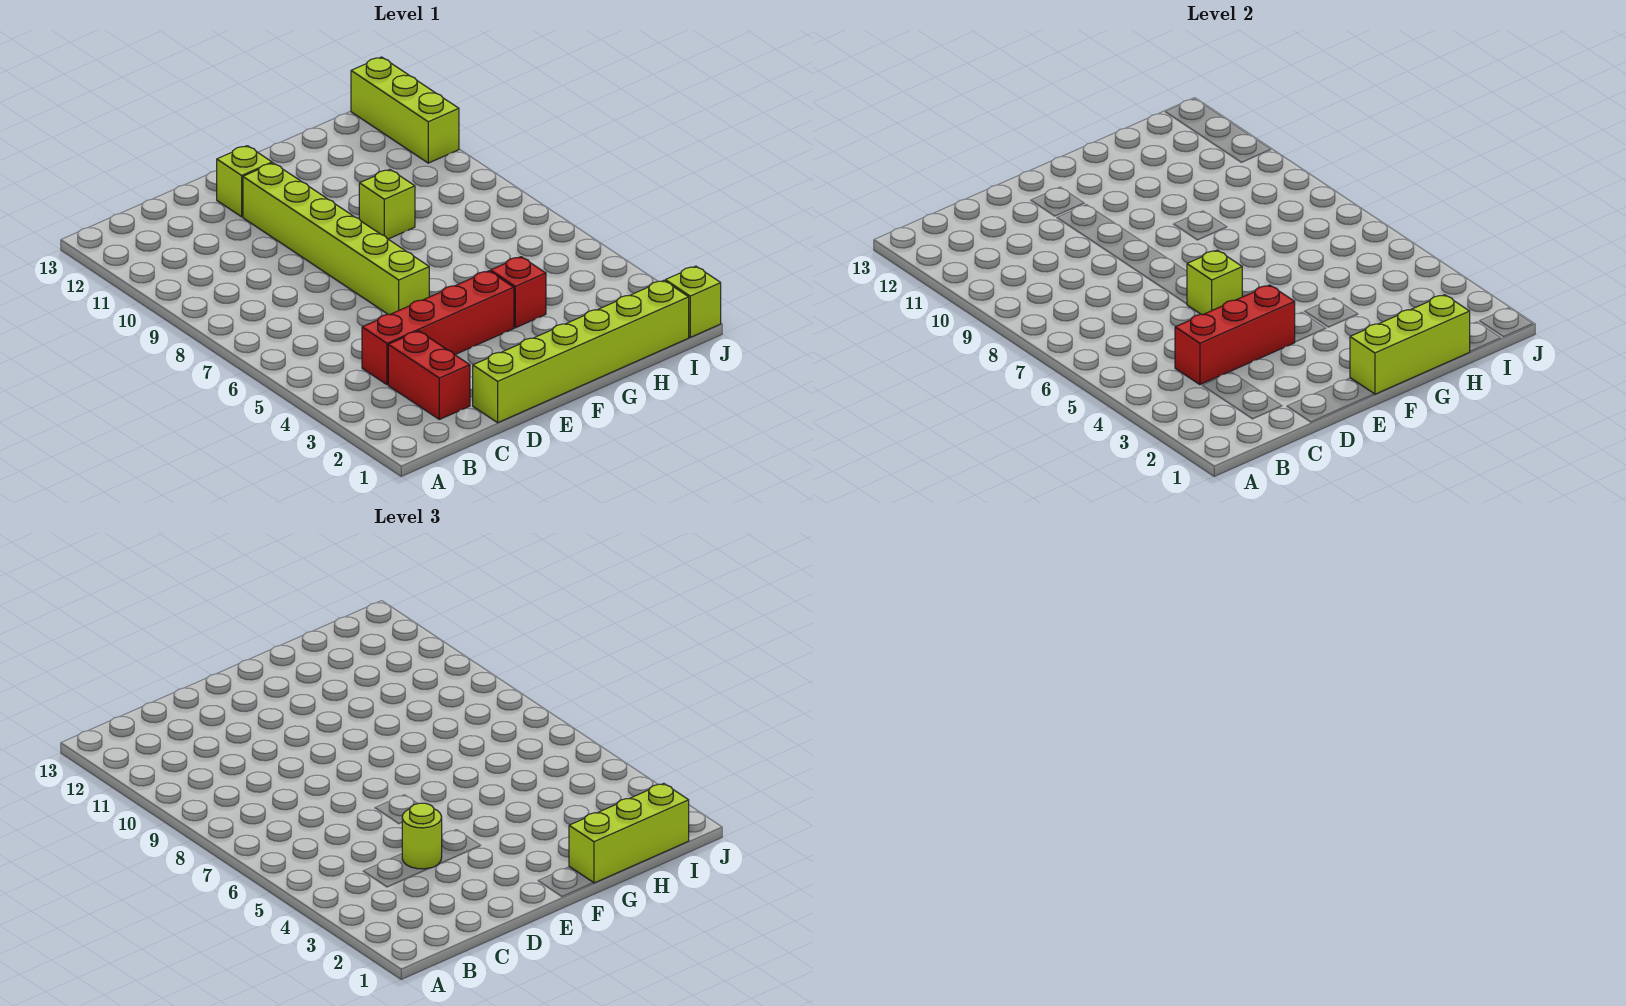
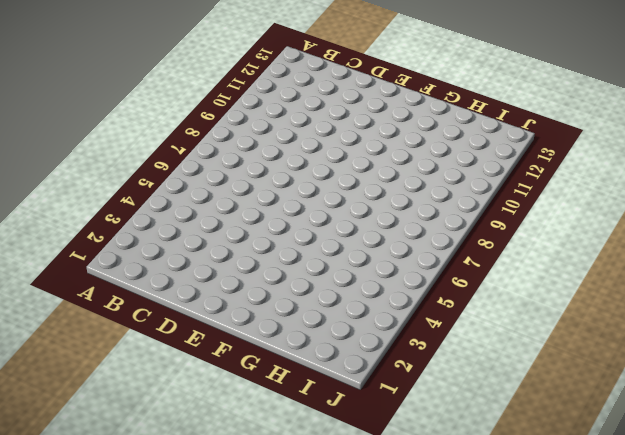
none -> red 1x2 brick [388,331,470,419]
none -> red 1x4 brick [362,271,514,385]
none -> lime 1x6 brick [473,280,689,423]

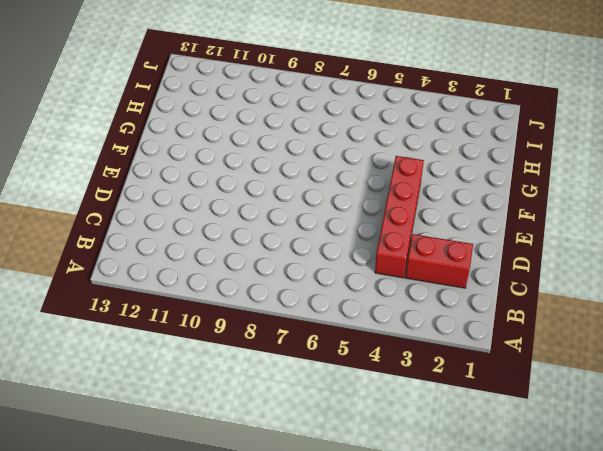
none -> lime 1x6 brick [473,280,689,423]
none -> lime 1x6 brick [243,163,429,314]
none -> lime 1x1 brick [217,146,272,217]

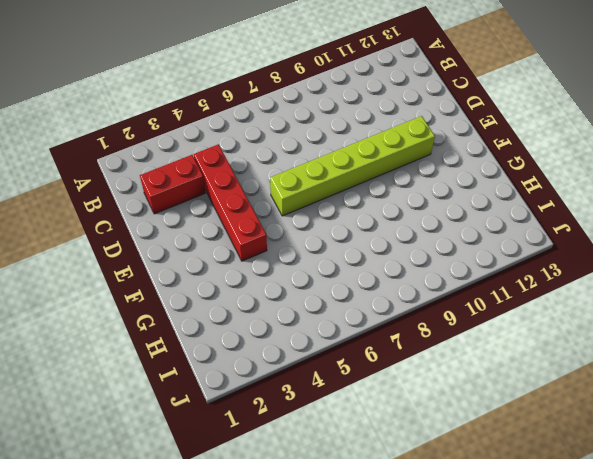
none -> lime 1x6 brick [473,280,689,423]
none -> lime 1x1 brick [217,146,272,217]
none -> red 1x1 brick [490,257,546,328]

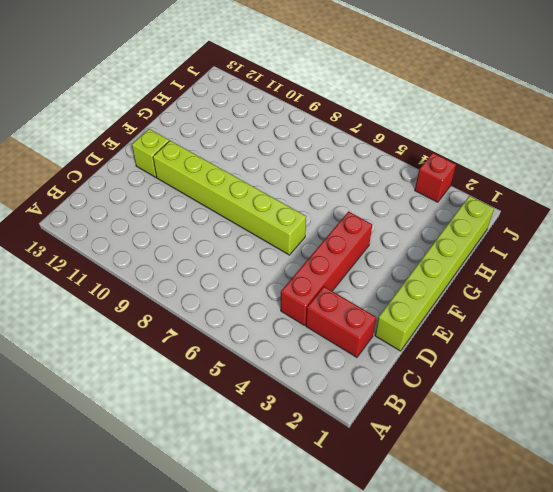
red 1x1 brick [415,153,456,202] -> red 1x1 brick moved to [490,257,546,328]
none -> lime 1x1 brick [359,170,415,239]
none -> lime 1x1 brick [665,266,721,337]
none -> lime 1x3 brick [351,57,459,163]

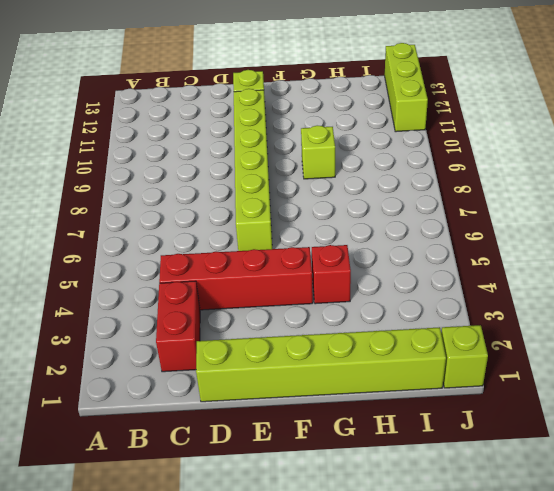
none -> red 1x3 brick [1175,285,1295,385]
none -> lime 1x1 brick [1187,250,1242,314]
none -> lime 1x3 brick [1350,295,1470,394]

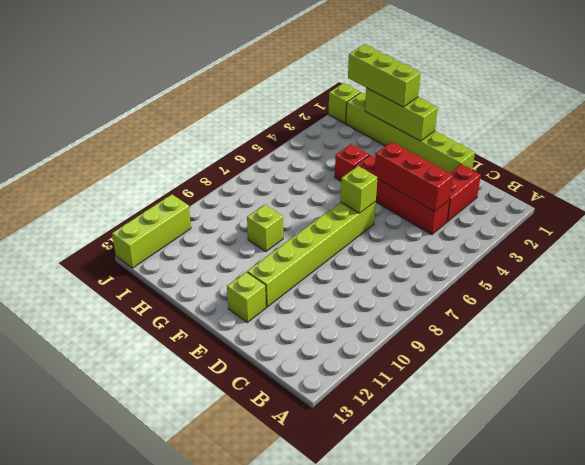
none -> lime 1x1 round brick [402,803,442,869]

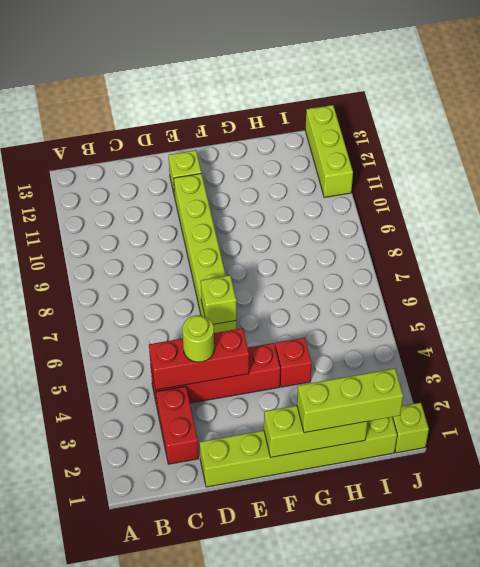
none -> lime 1x1 brick [359,170,415,239]

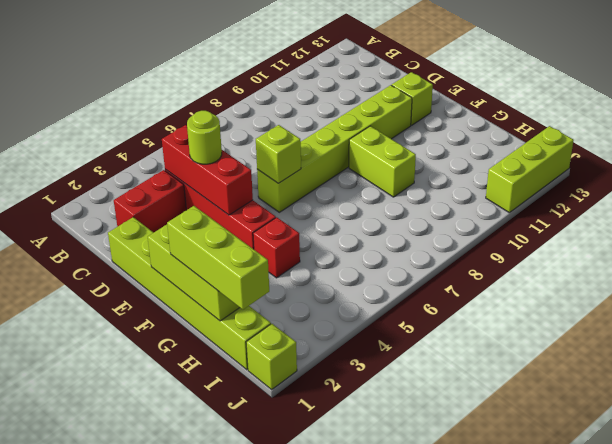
lime 1x2 brick [349,126,416,197] -> lime 1x1 brick [359,170,415,239]

